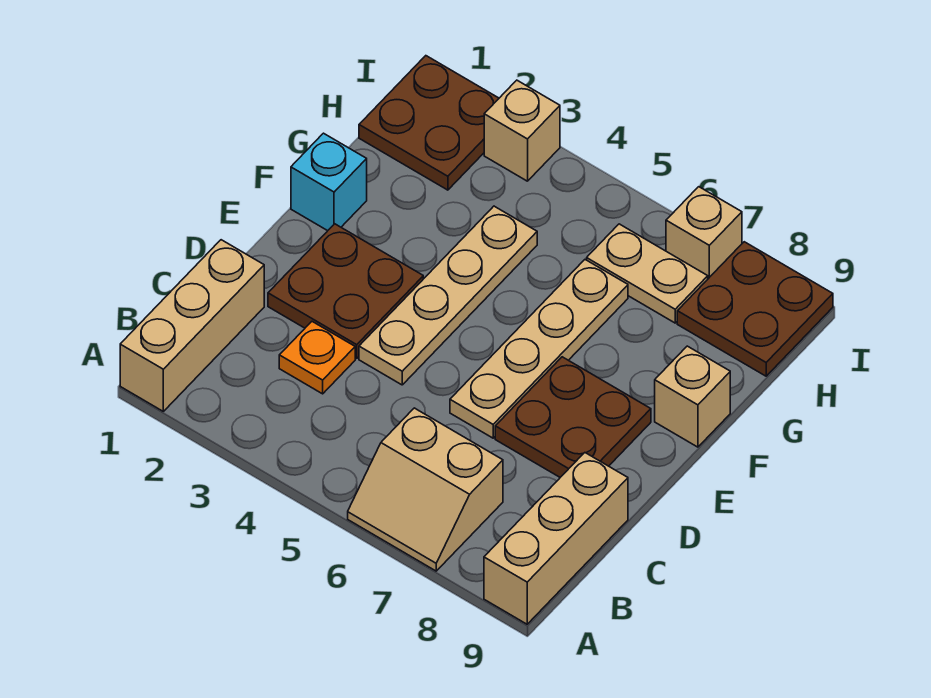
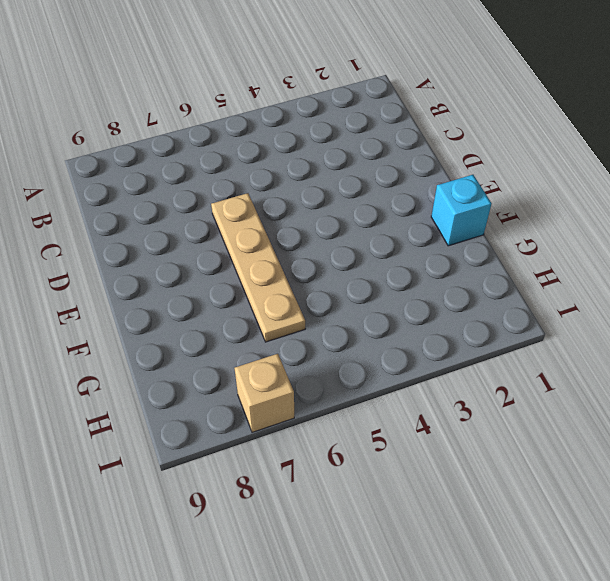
none -> tan 1x3 brick [120,240,264,411]
none -> tan 2x2 slope [348,408,503,571]
none -> tan 1x3 brick [484,453,628,624]

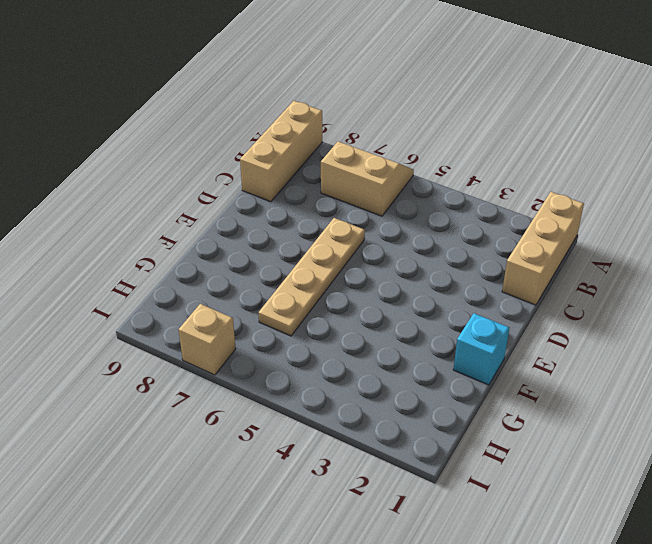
none -> orange 1x1 plate [279,322,355,394]
none -> brown 2x2 plate [268,224,423,358]
none -> tan 1x4 plate [359,206,537,385]

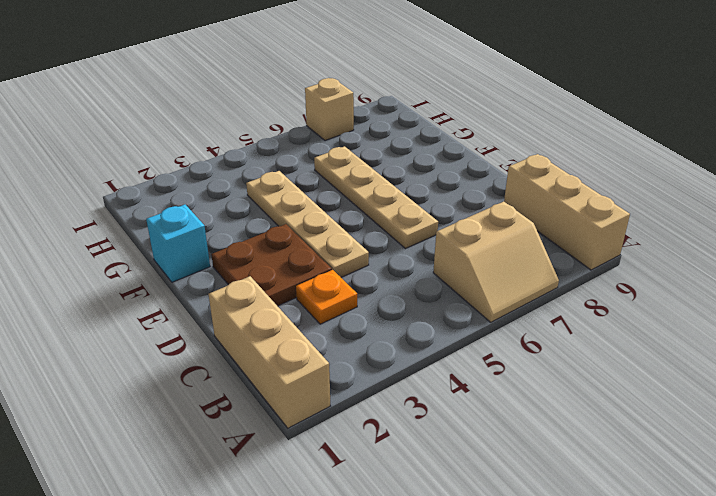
none -> brown 2x2 plate [495,357,651,477]
none -> tan 1x1 brick [655,346,730,447]
none -> brown 2x2 plate [359,56,499,190]

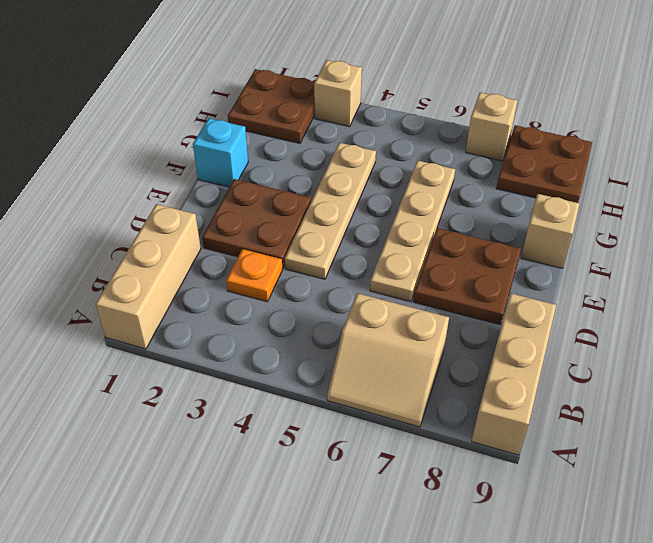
none -> tan 1x2 plate [587,224,708,323]

